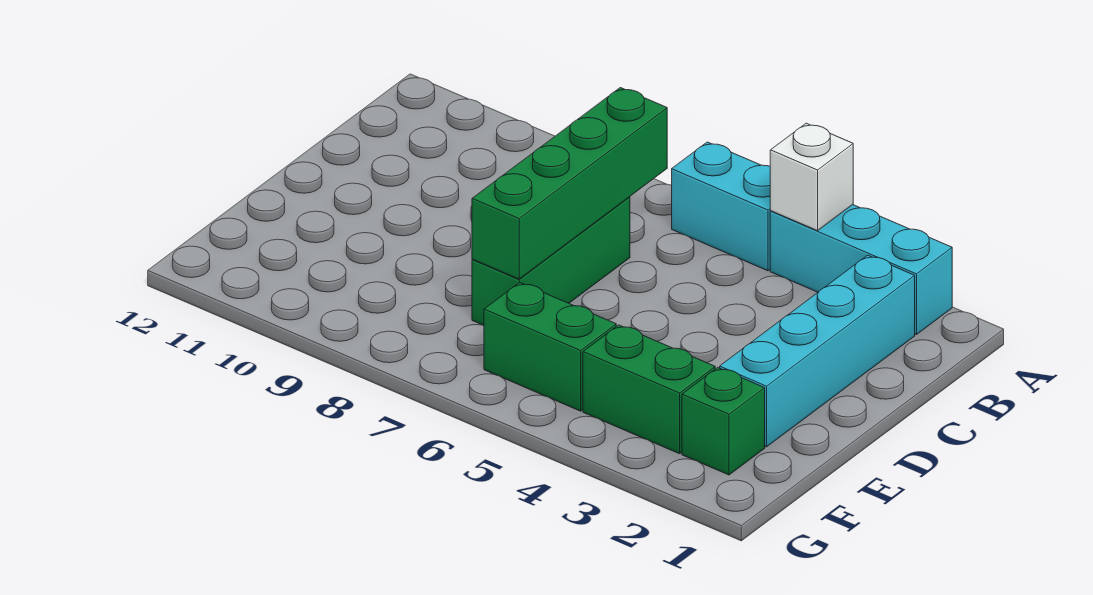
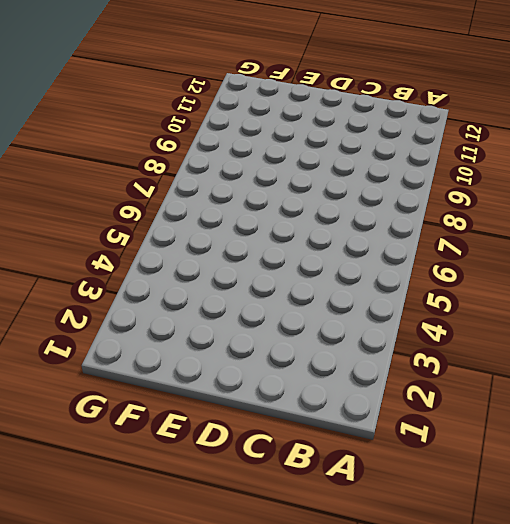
none -> cyan 1x3 brick [770,205,952,335]
none -> cyan 1x2 brick [672,142,771,271]

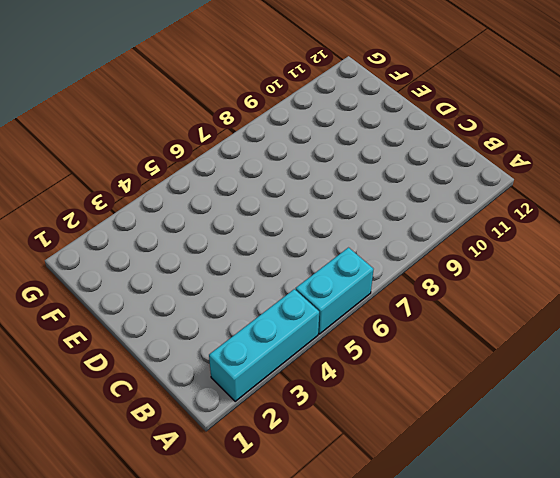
none -> cyan 1x4 brick [720,255,915,447]
none -> green 1x3 brick [472,197,630,325]

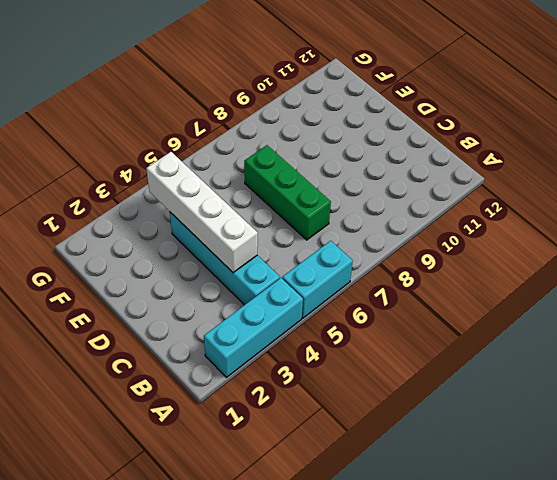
cyan 1x4 brick [170,212,280,305] -> cyan 1x4 brick moved to [720,255,915,447]
white 1x4 brick [146,152,258,273] -> none
none -> green 1x1 brick [682,368,765,475]
none -> green 1x2 brick [583,325,715,454]

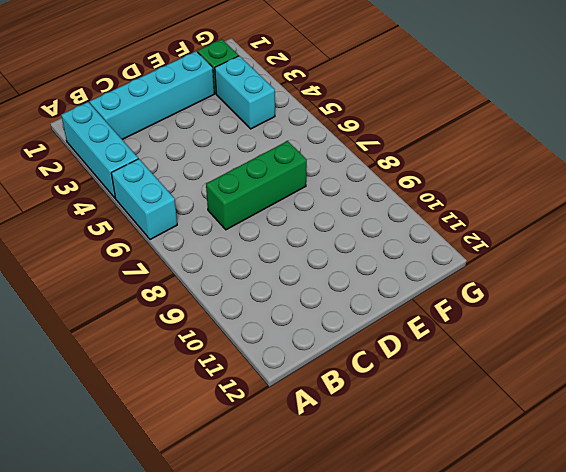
cyan 1x2 brick [215,56,275,129] -> green 1x2 brick [583,325,715,454]
none -> green 1x2 brick [484,282,616,411]
none -> white 1x1 brick [770,123,853,231]

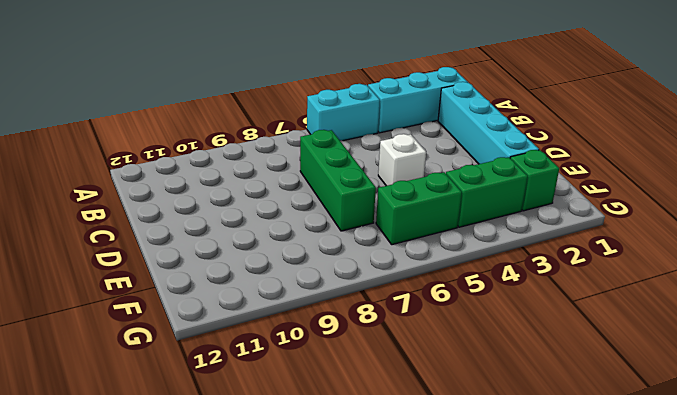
white 1x1 brick [378,134,426,186] -> white 1x1 brick moved to [770,123,853,231]
none -> green 1x4 brick [472,88,667,279]

